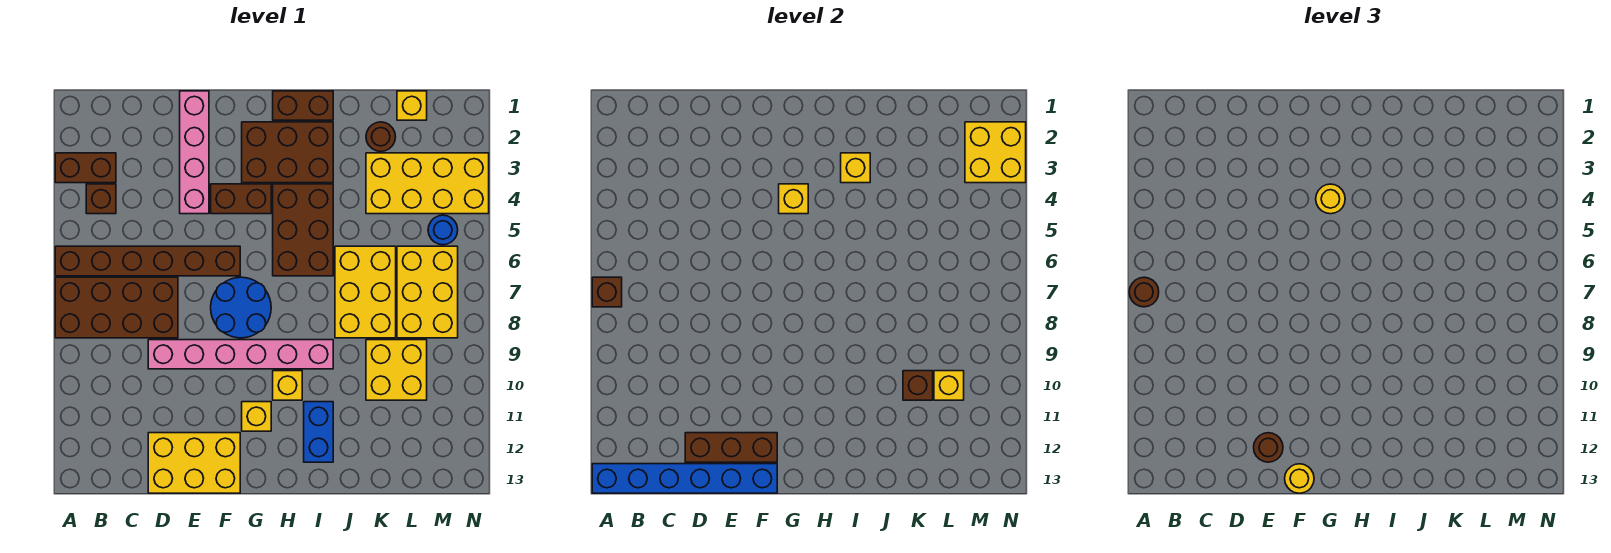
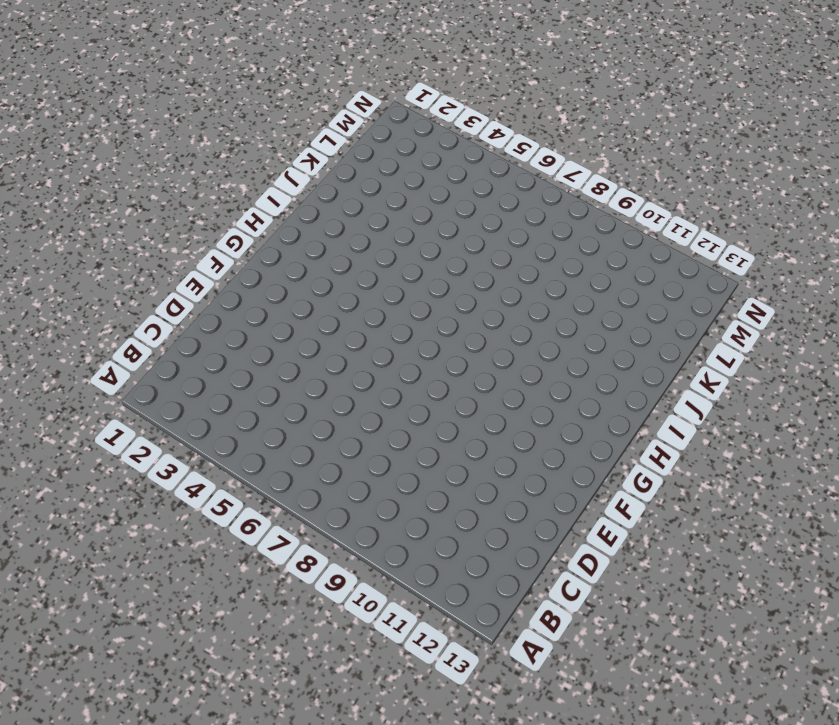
none -> brown 1x2 brick [55,153,116,183]
none -> brown 1x6 brick [55,246,240,276]
none -> brown 2x4 brick [55,277,178,338]
none -> brown 1x1 brick [86,184,116,214]

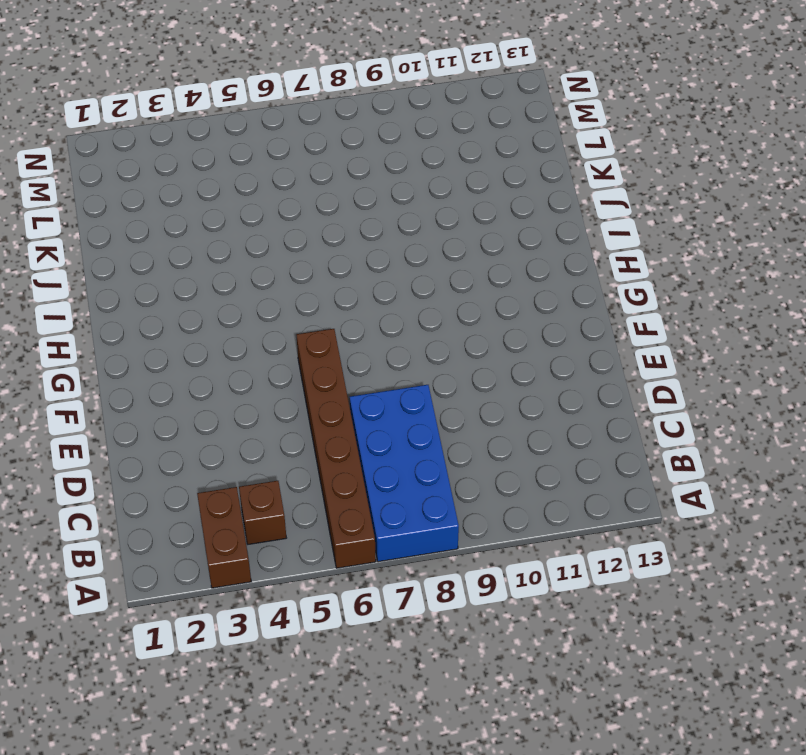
blue 2x4 brick [350,385,459,562] -> brown 2x4 brick [55,277,178,338]
none -> pink 1x6 brick [148,340,333,369]
none -> yellow 2x3 brick [148,433,240,493]
none -> pink 1x4 brick [180,91,209,214]
none -> brown 1x2 brick [211,184,271,214]

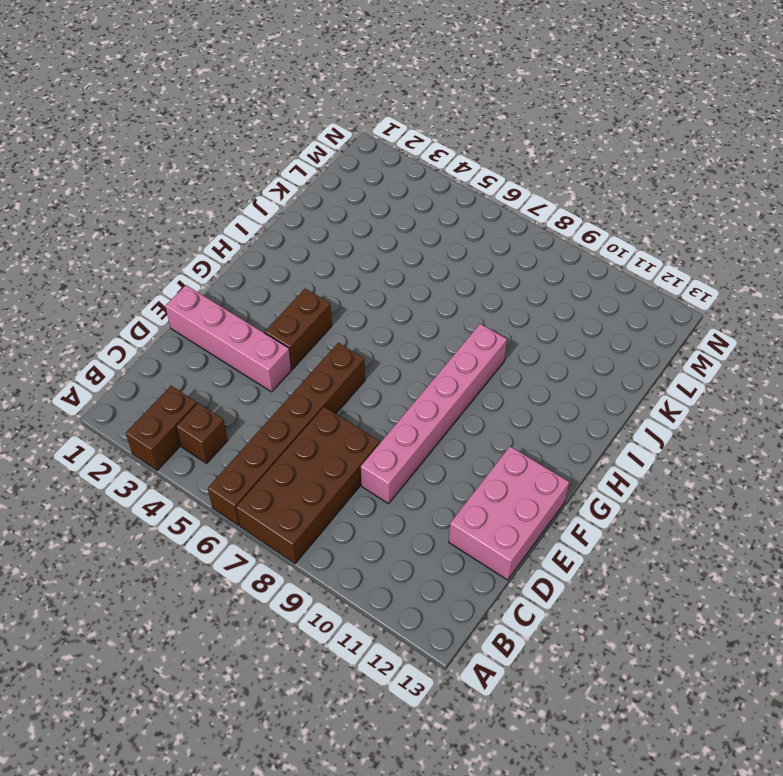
pink 2x3 brick [449,446,569,580] -> yellow 2x3 brick [148,433,240,493]
none -> blue 2x2 round brick [211,277,271,338]
none -> brown 2x3 brick [242,122,333,183]
none -> yellow 1x1 brick [242,402,271,431]
none -> brown 1x2 brick [273,91,333,120]

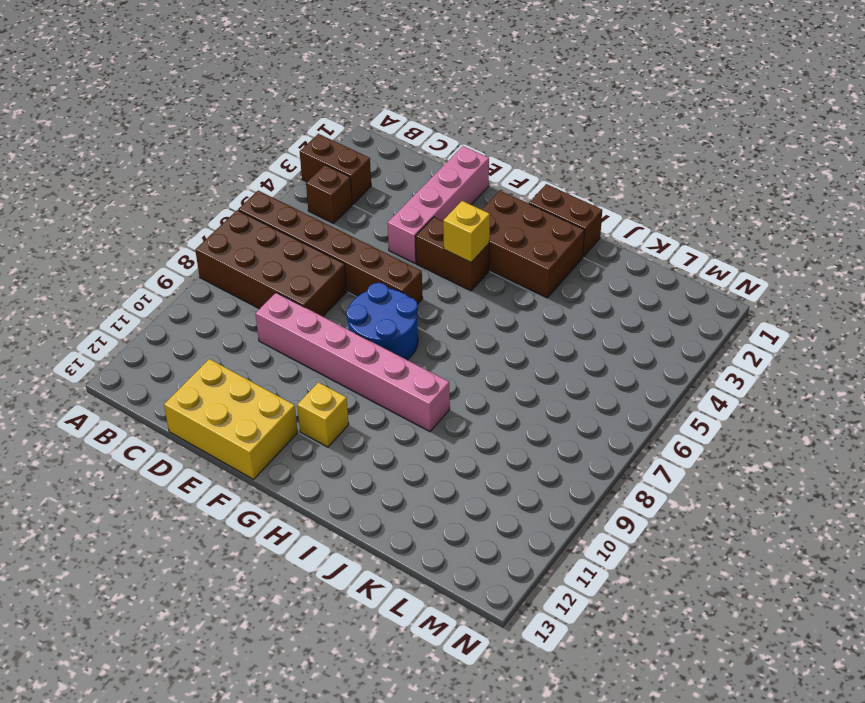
none -> brown 2x3 brick [273,184,333,276]
none -> yellow 1x1 brick [273,371,302,400]
none -> blue 1x2 brick [304,402,333,462]
none -> yellow 2x3 brick [335,246,396,338]

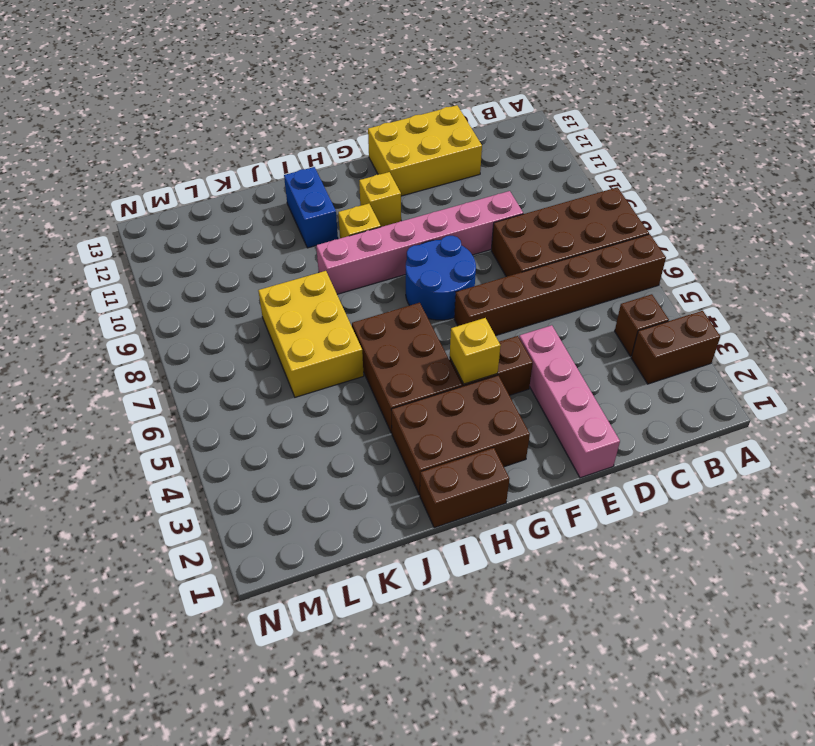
none -> brown 1x1 round brick [366,122,396,152]
none -> yellow 2x4 brick [366,153,489,214]
none -> yellow 2x2 brick [366,340,427,400]
none -> yellow 1x1 brick [397,91,427,120]

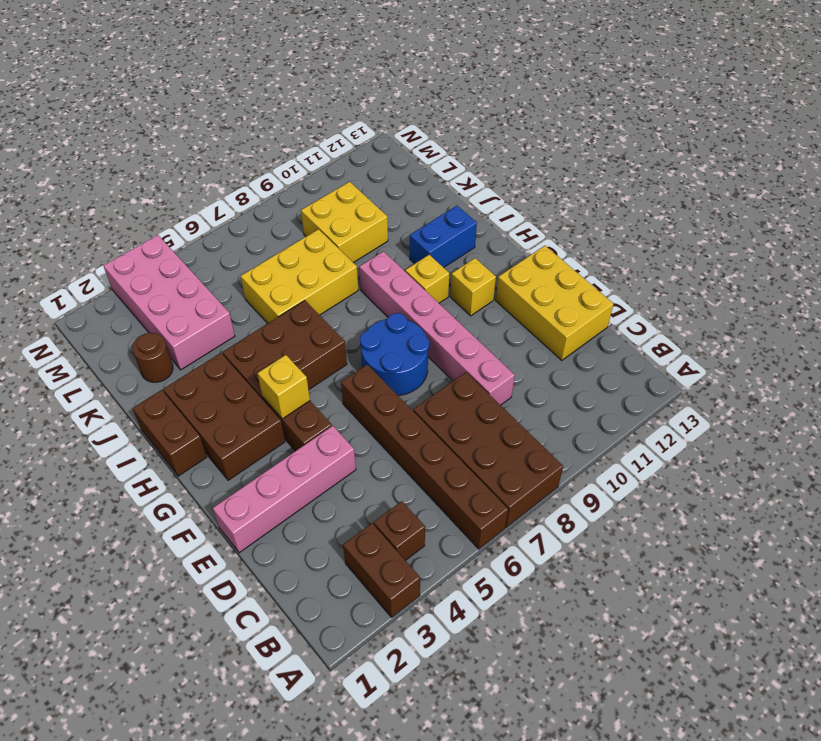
pink 2x4 brick [104,235,235,370] -> yellow 2x4 brick [366,153,489,214]
none -> yellow 1x1 brick [397,91,427,120]
none -> yellow 2x3 brick [397,246,458,338]
none -> blue 1x1 round brick [428,215,458,245]
none -> brown 1x1 brick [592,277,622,307]

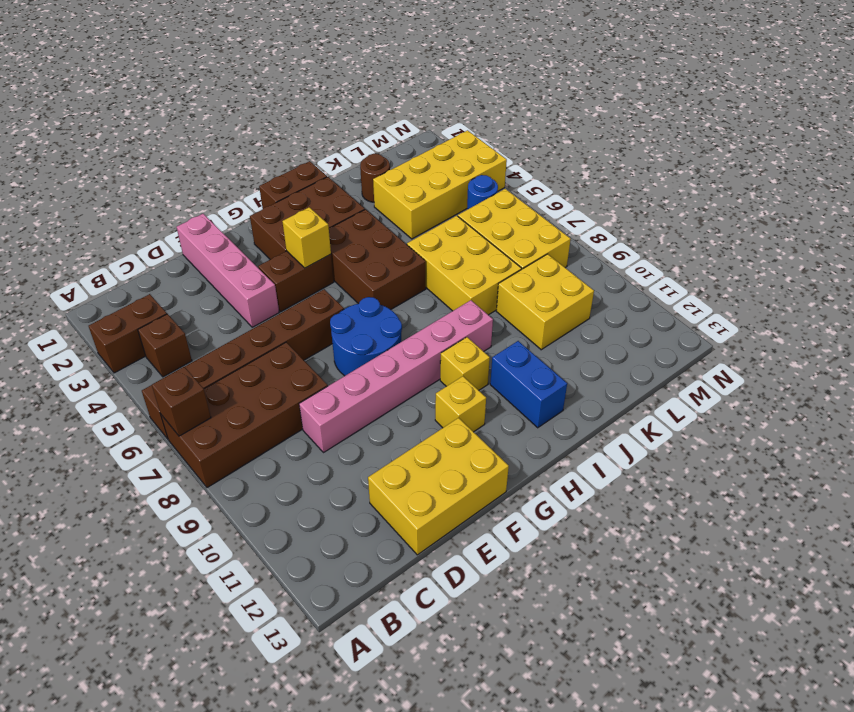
none -> yellow 1x1 brick [397,91,427,120]
none -> blue 1x6 brick [592,464,777,493]
none -> brown 1x3 brick [685,433,777,462]
none -> yellow 1x1 brick [841,153,870,183]

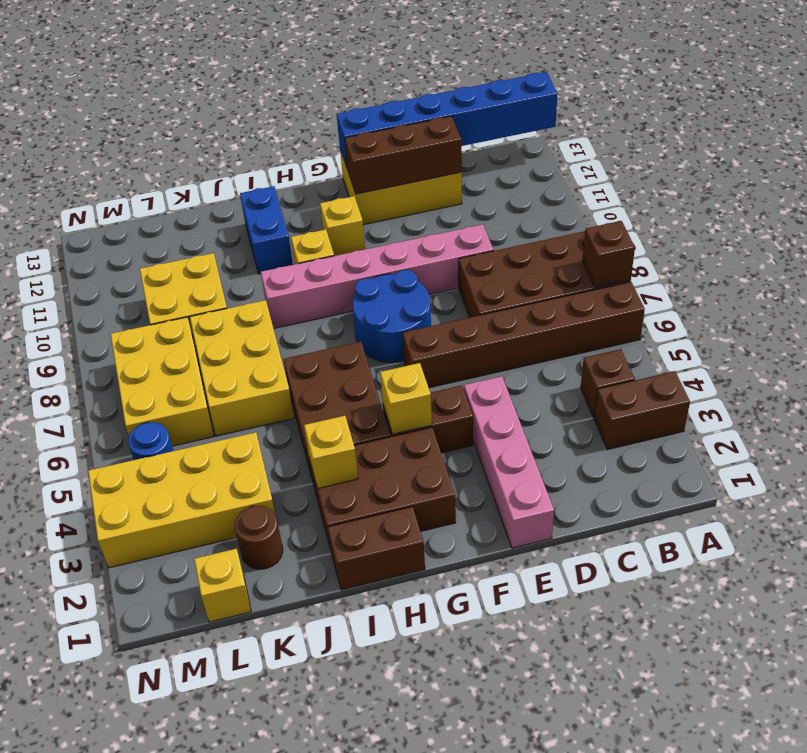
none -> brown 1x1 brick [903,371,933,400]
none -> yellow 1x1 brick [934,371,964,400]
none -> yellow 2x2 brick [965,122,1026,183]
none -> brown 1x1 round brick [1129,277,1159,307]

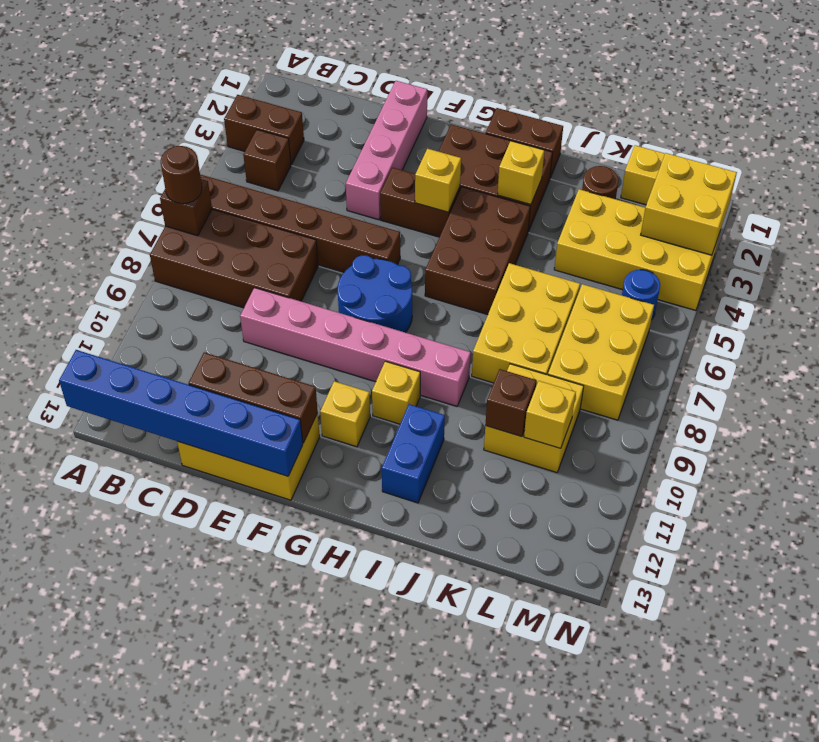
none -> brown 1x1 round brick [1254,433,1283,462]
none -> yellow 1x1 round brick [1285,464,1314,493]
none -> yellow 1x1 round brick [1316,184,1345,214]

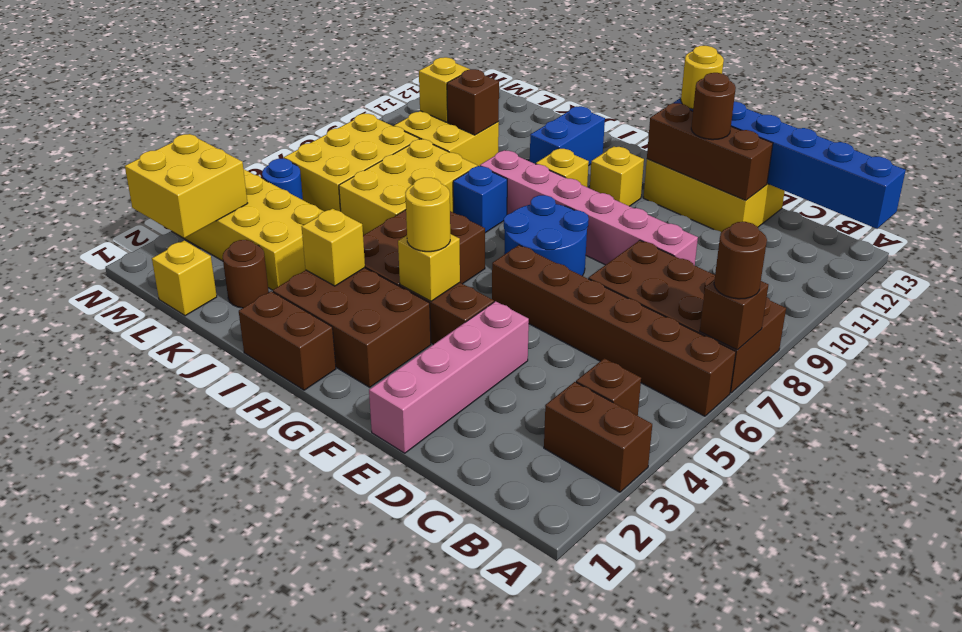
blue 1x1 brick [453,166,507,233] -> none

